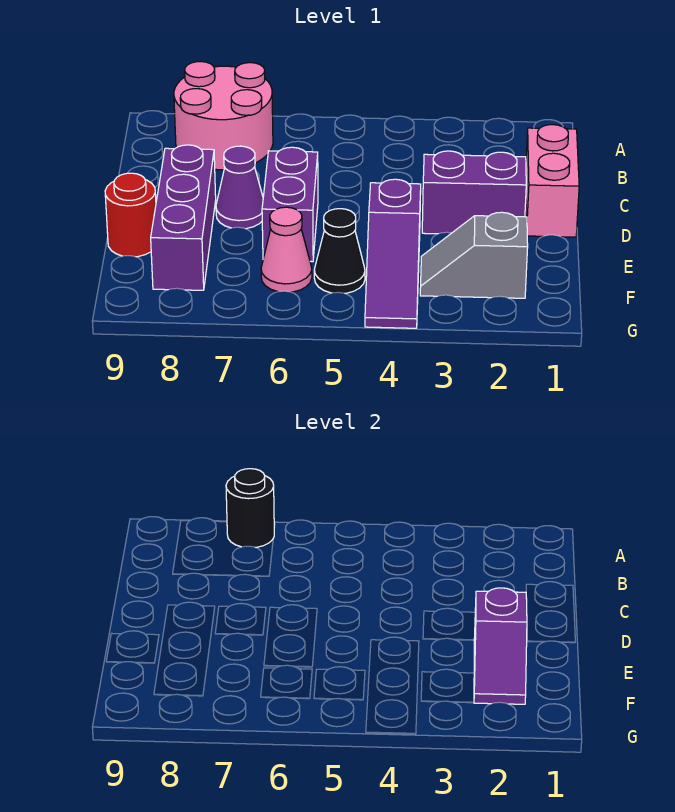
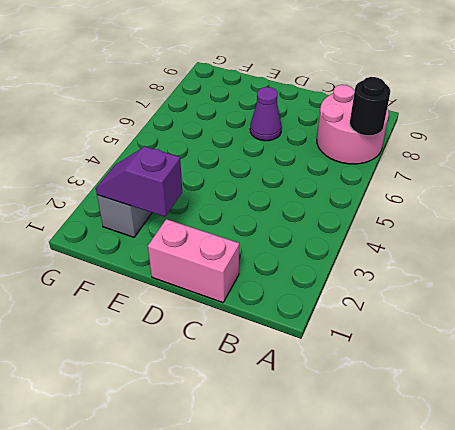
none -> purple 1x2 brick [422,151,526,234]
none -> purple 1x2 brick [262,147,318,262]
none -> purple 1x3 brick [151,145,216,290]

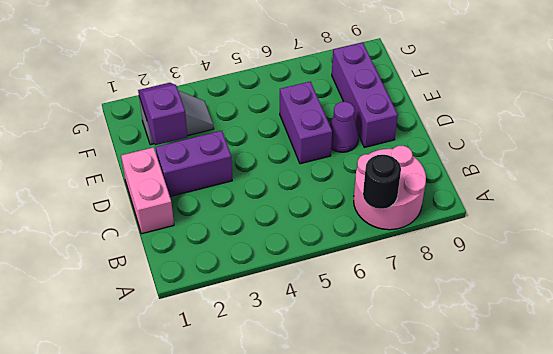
none -> purple 1x3 slope [365,179,421,328]
none -> red 1x1 round brick [105,173,156,257]
none -> black 1x1 cone [314,209,365,293]

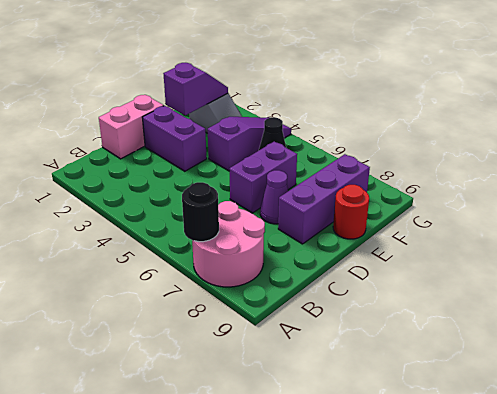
none -> pink 1x1 cone [261,207,312,292]

